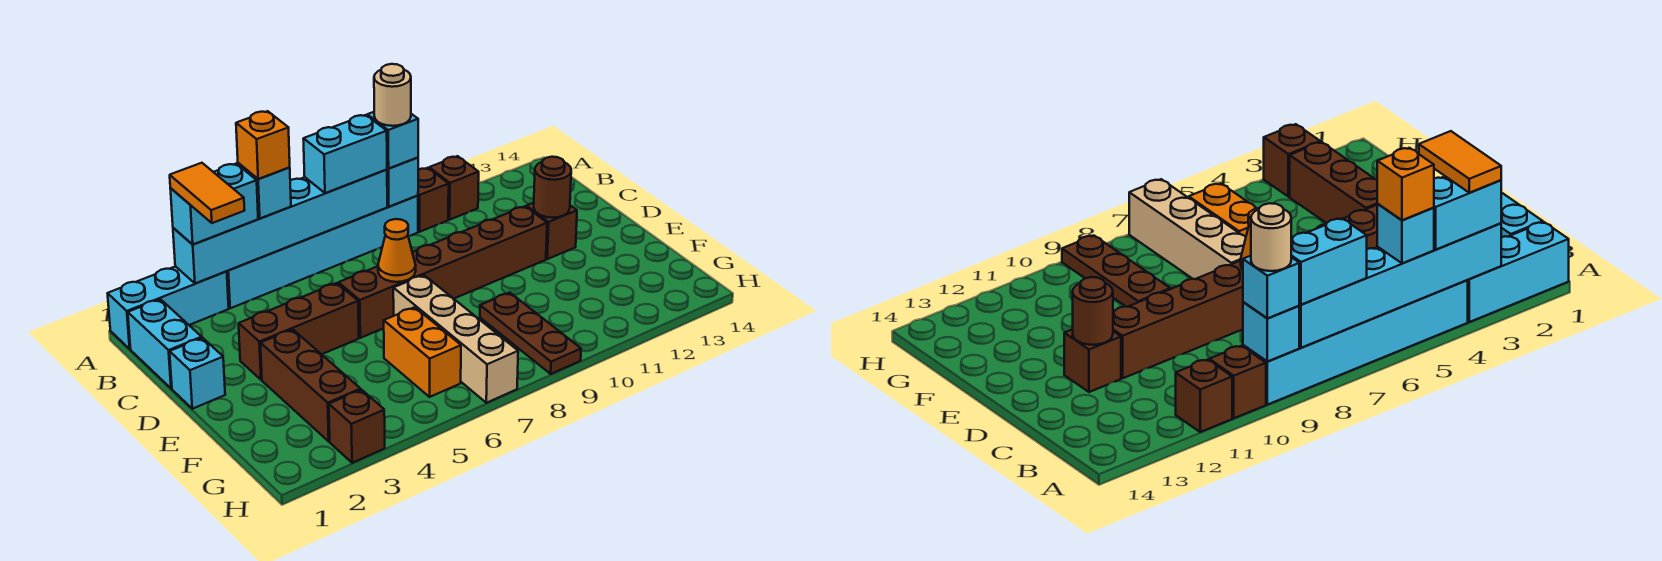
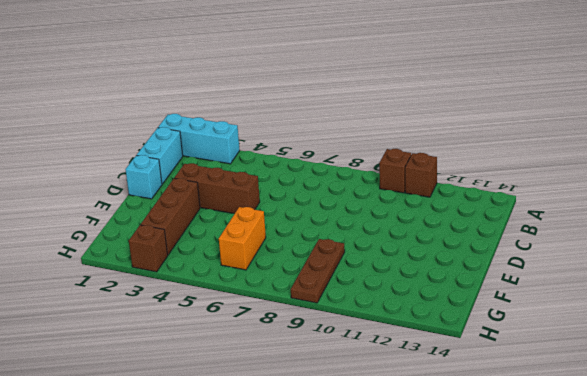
none -> cyan 1x6 brick [226,195,418,308]
none -> brown 1x6 brick [338,206,547,338]
none -> brown 1x1 brick [526,203,577,259]

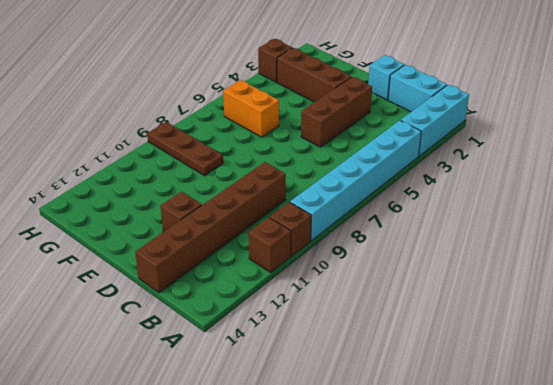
brown 1x6 brick [135,162,286,293] -> brown 1x6 brick moved to [338,206,547,338]
none -> tan 1x4 brick [393,275,518,403]
none -> cyan 1x6 brick [173,169,387,283]
none -> cyan 1x1 brick [387,157,418,207]

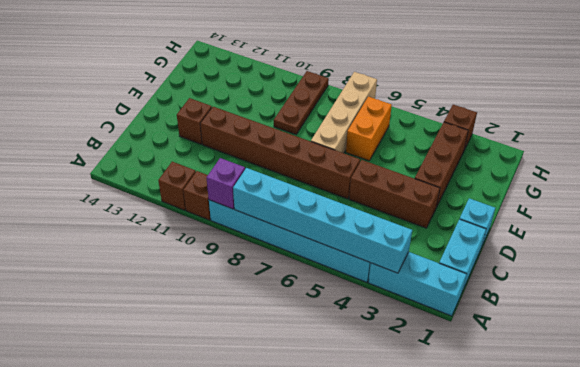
purple 1x1 brick [207,158,245,209] -> cyan 1x1 brick [387,157,418,207]
none -> orange 1x1 cone [378,219,416,282]
none -> brown 1x1 round brick [534,157,571,218]
none -> cyan 1x2 brick [170,164,258,245]

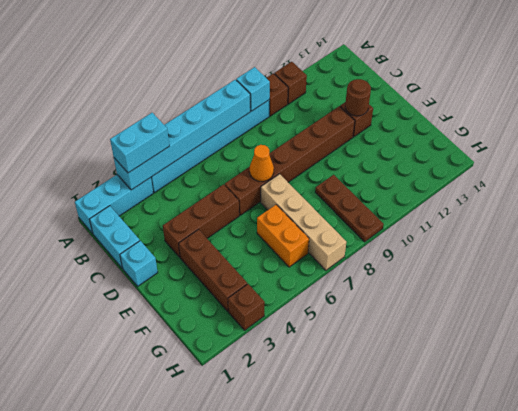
none -> cyan 1x1 brick [238,163,291,219]
none -> cyan 1x2 brick [303,115,387,193]
none -> cyan 1x1 brick [367,112,418,169]

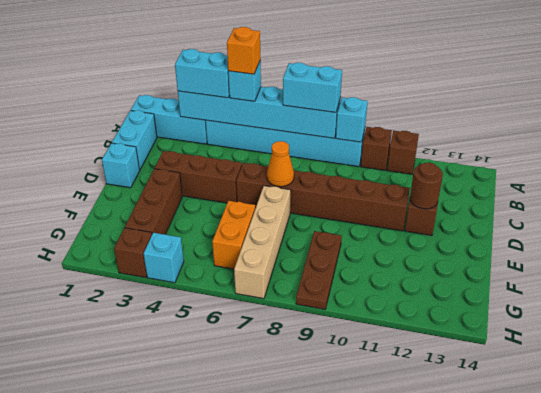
cyan 1x1 brick [144,233,184,283] -> cyan 1x1 brick moved to [367,112,418,169]
none -> orange 1x2 tile [170,163,245,223]
none -> tan 1x1 round brick [374,64,411,126]

